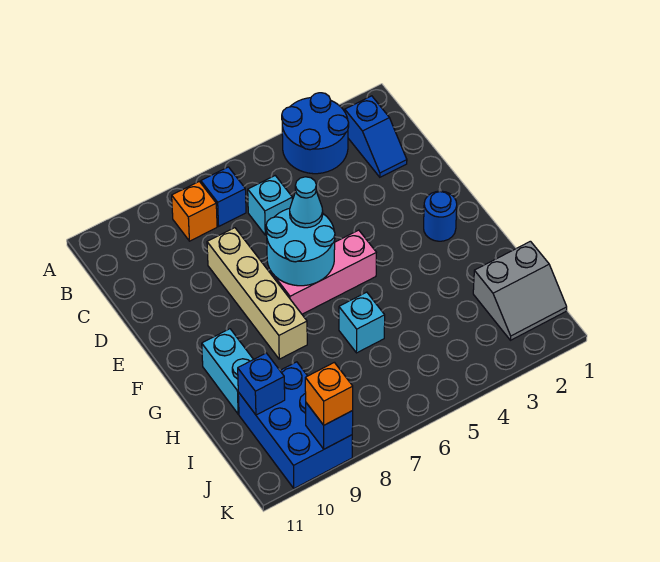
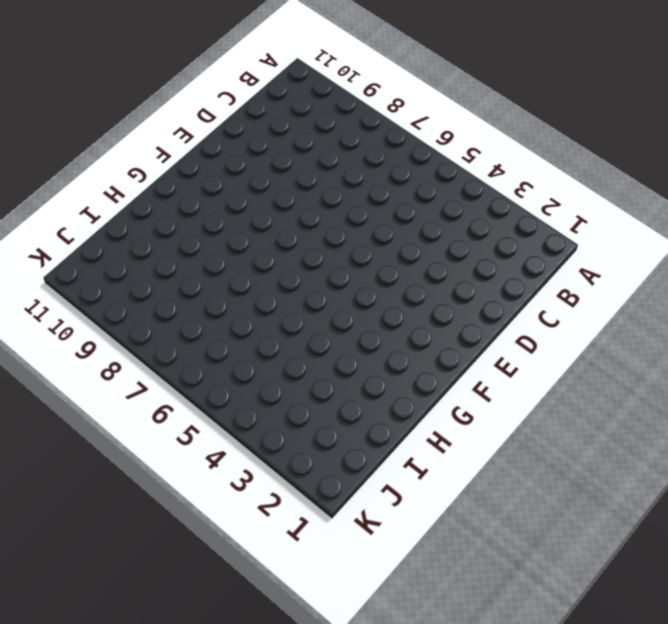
none -> blue 2x2 round brick [282,93,349,174]
none -> blue 1x2 slope [345,96,407,177]
none -> blue 1x1 brick [201,167,246,226]

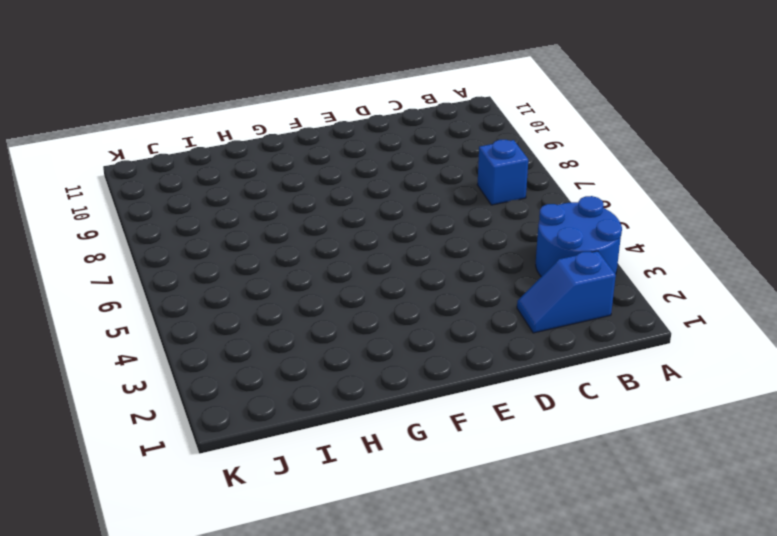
none -> orange 1x1 brick [172,181,217,241]
none -> cyan 1x1 brick [248,176,293,235]
none -> tan 1x4 brick [207,228,307,359]

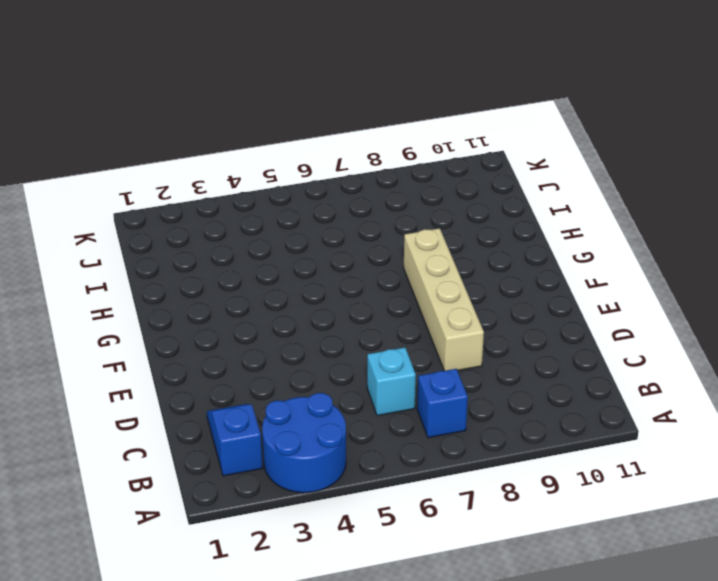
none -> orange 1x1 brick [172,181,217,241]
none -> blue 1x1 round brick [424,191,457,241]
none -> pink 1x3 brick [273,230,376,314]

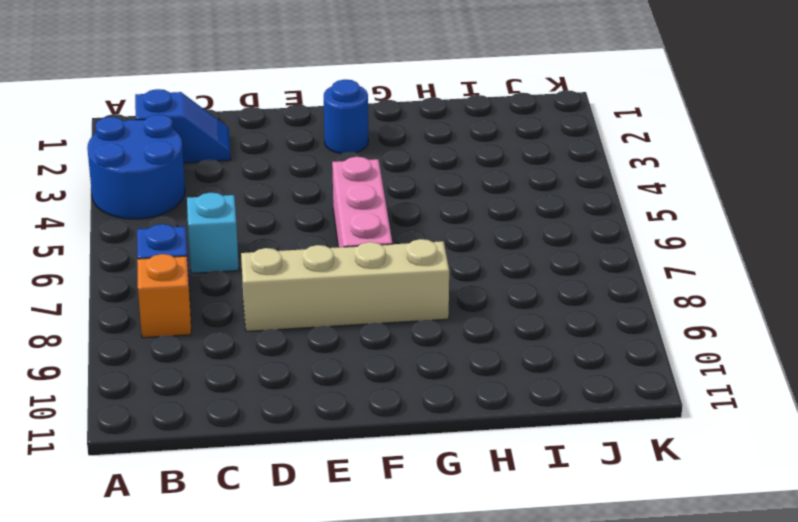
none -> cyan 1x2 brick [202,329,253,414]
none -> cyan 1x1 brick [339,292,385,353]
none -> grey 2x2 slope [473,241,567,340]

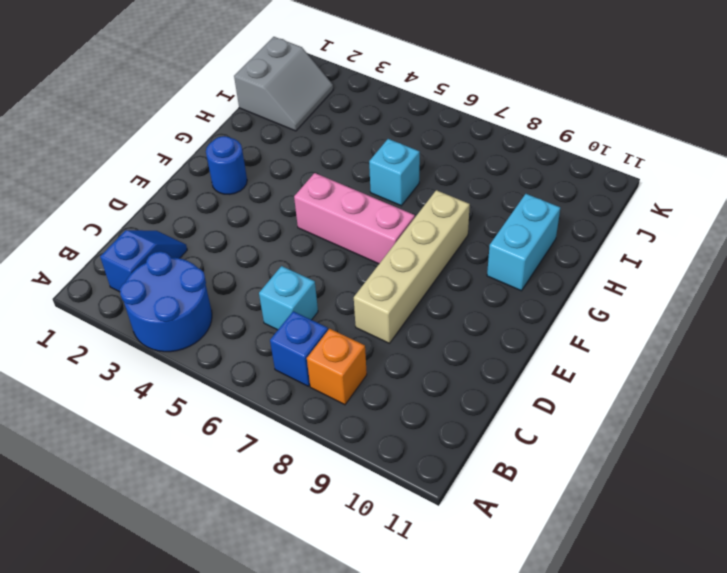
grey 2x2 slope [234,37,333,131] -> grey 2x2 slope turned to [473,241,567,340]
none -> blue 2x3 brick [238,362,352,488]
none -> cyan 2x2 round brick [266,208,335,286]
none -> blue 1x1 brick [238,353,285,415]

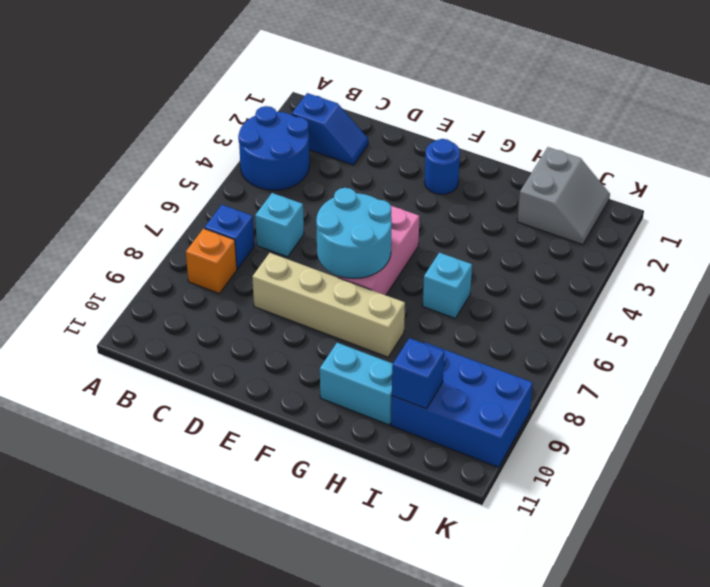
none -> blue 1x1 brick [306,403,353,449]
none -> cyan 1x1 cone [290,177,323,228]
none -> orange 1x1 brick [305,362,353,425]

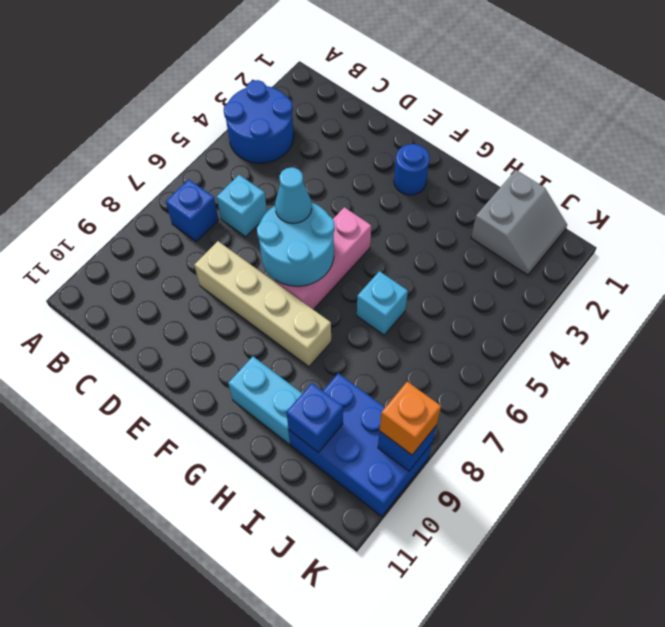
none -> blue 1x2 slope [345,96,407,177]
none -> orange 1x1 brick [172,181,217,241]

